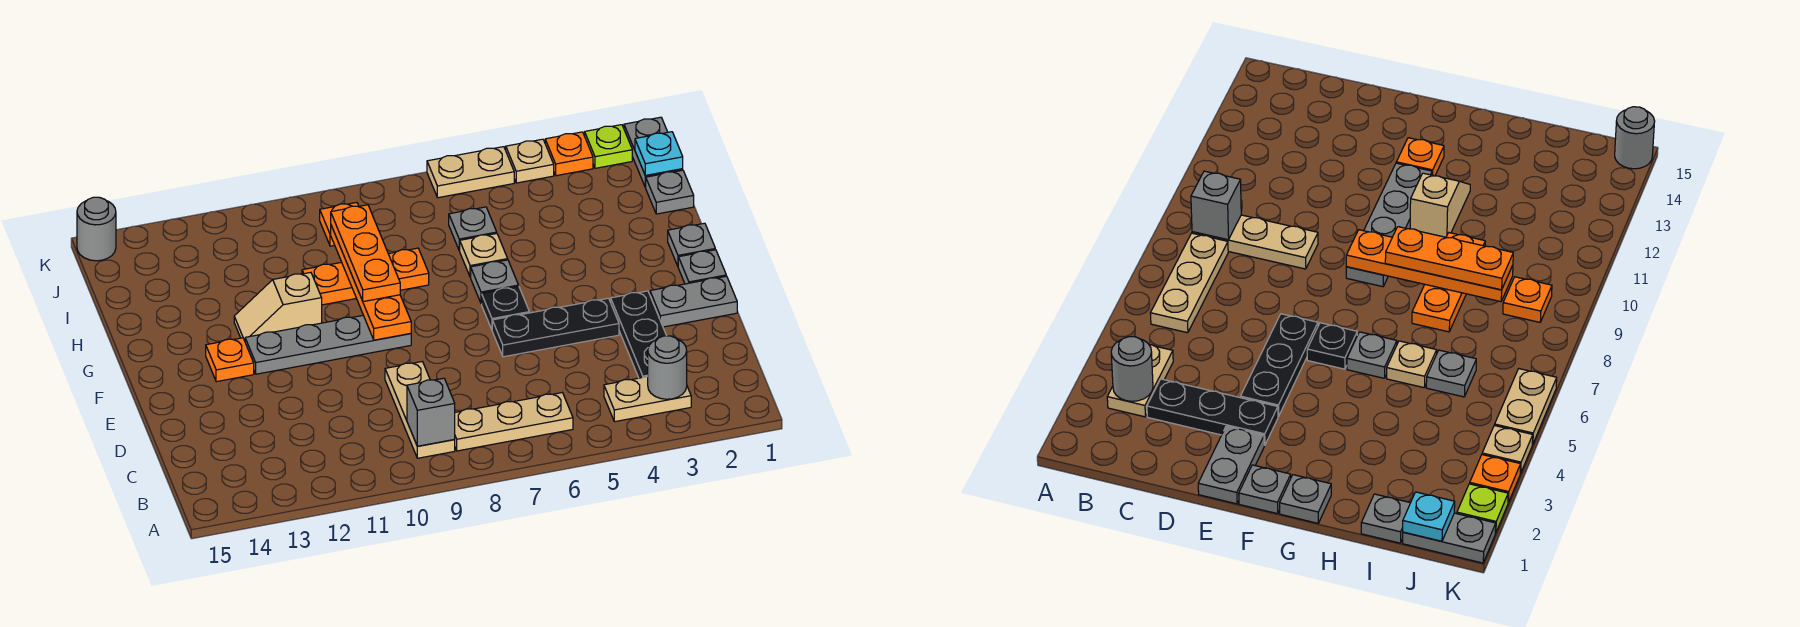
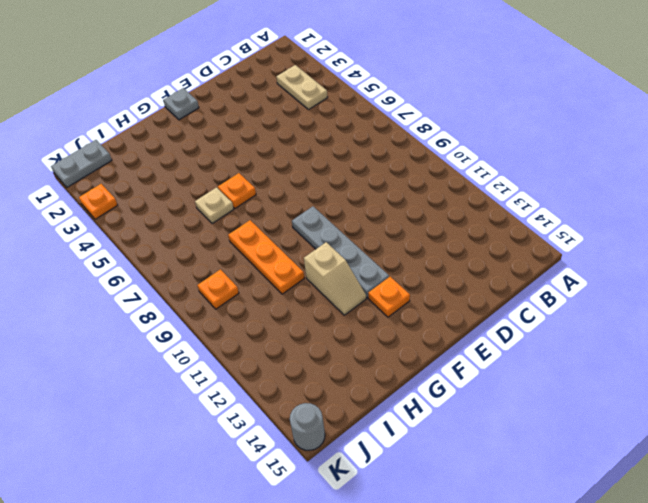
orange 1x1 plate [218,173,256,208] -> grey 1x1 plate [471,260,519,304]
none -> tan 1x3 plate [455,393,573,451]
none -> tan 1x3 plate [385,362,455,458]
none -> black 1x3 plate [611,291,666,378]

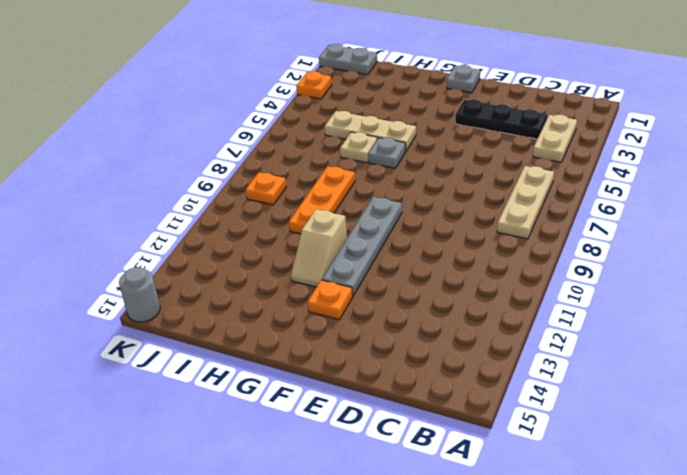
tan 1x3 plate [325,111,416,151] -> tan 1x3 plate moved to [385,362,455,458]
none -> grey 1x2 plate [650,276,737,327]
none -> black 1x3 plate [492,298,619,357]
none -> black 1x1 plate [482,287,529,329]

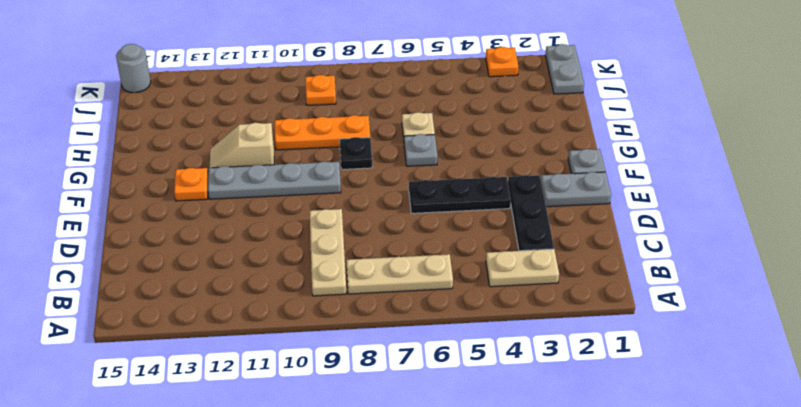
black 1x1 plate [340,137,372,169] -> black 1x1 plate moved to [482,287,529,329]
none -> grey 1x1 plate [668,223,715,266]
none -> grey 1x1 plate [645,170,694,214]
none -> grey 1x1 plate [449,207,497,250]

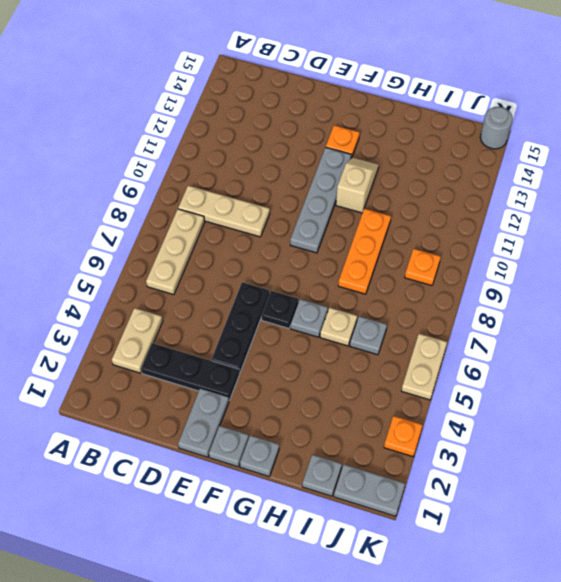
none -> lime 1x1 plate [585,125,632,168]
none -> tan 1x1 plate [506,139,554,183]
none -> grey 1x1 round brick [648,336,687,399]

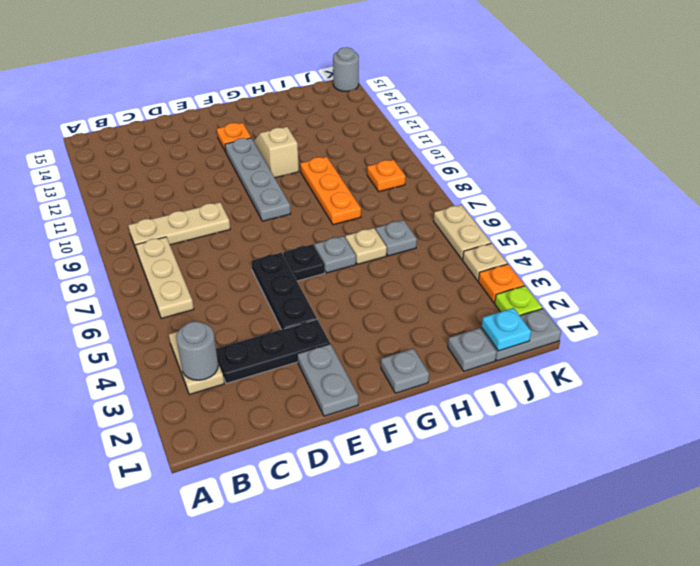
none -> grey 1x1 plate [678,250,726,284]
none -> grey 1x1 brick [407,378,455,446]
none -> orange 1x4 plate [331,226,411,340]

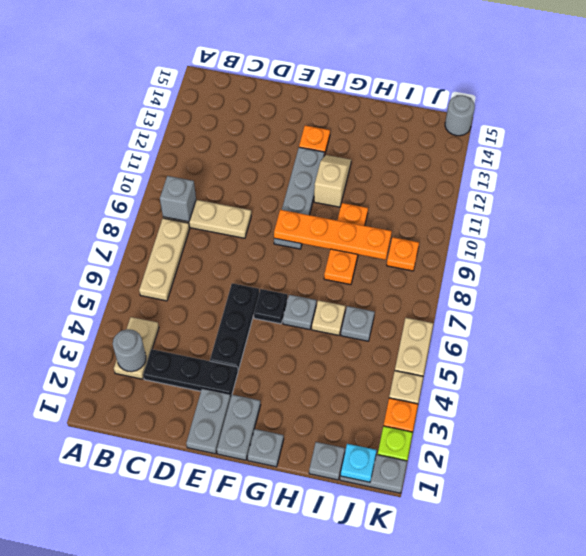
grey 1x2 plate [217,395,260,460] -> grey 1x1 plate [678,250,726,284]
none -> orange 1x3 plate [331,205,400,302]

